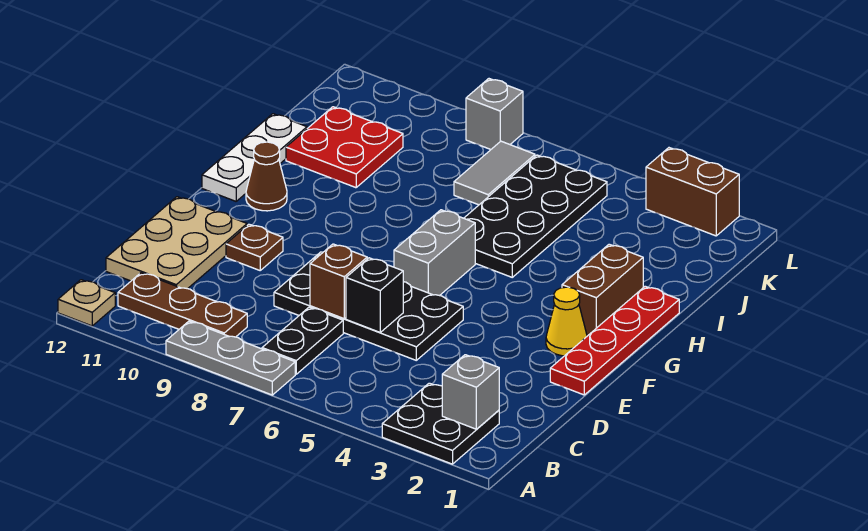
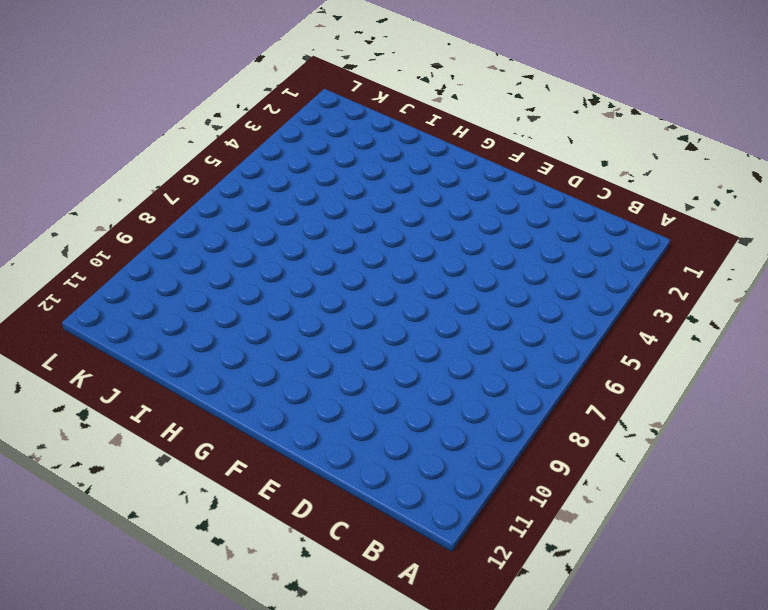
none -> black 2x2 plate [382,383,499,464]
none -> grey 1x3 plate [166,321,295,395]
none -> tan 1x1 plate [58,280,115,326]

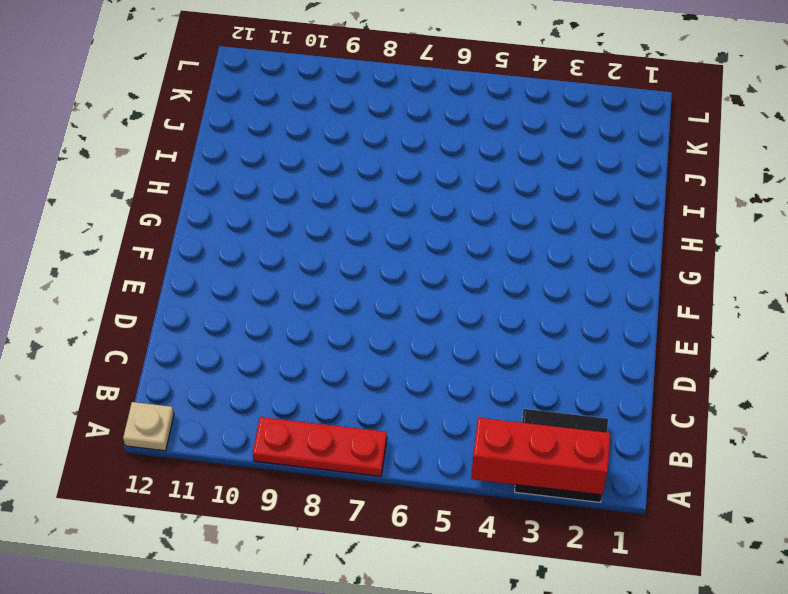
red 1x3 brick [471,418,611,495] -> none
red 1x3 plate [253,417,387,476] -> grey 1x3 plate [166,321,295,395]
none -> black 1x2 plate [262,307,343,374]
none -> brown 1x3 plate [118,273,247,337]
none -> tan 2x3 plate [106,197,247,289]

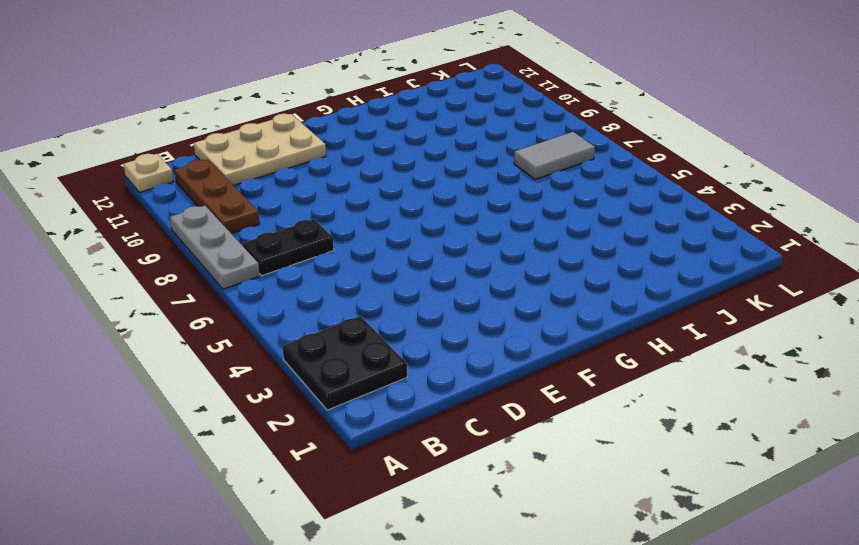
none -> black 2x4 plate [274,252,463,360]
none -> red 1x4 plate [550,286,679,395]
none -> brown 1x1 plate [226,224,283,270]

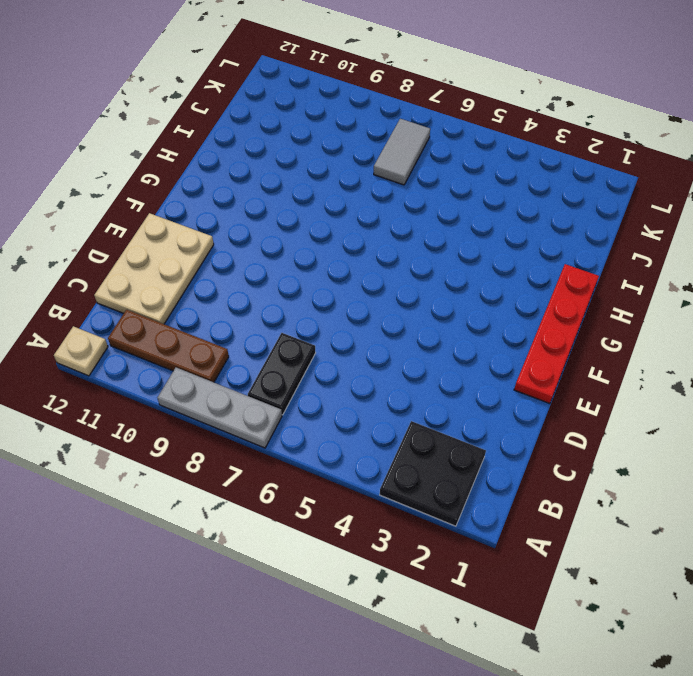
none -> black 2x4 plate [274,252,463,360]
none -> brown 1x1 plate [226,224,283,270]
none -> yellow 1x1 cone [546,287,587,356]

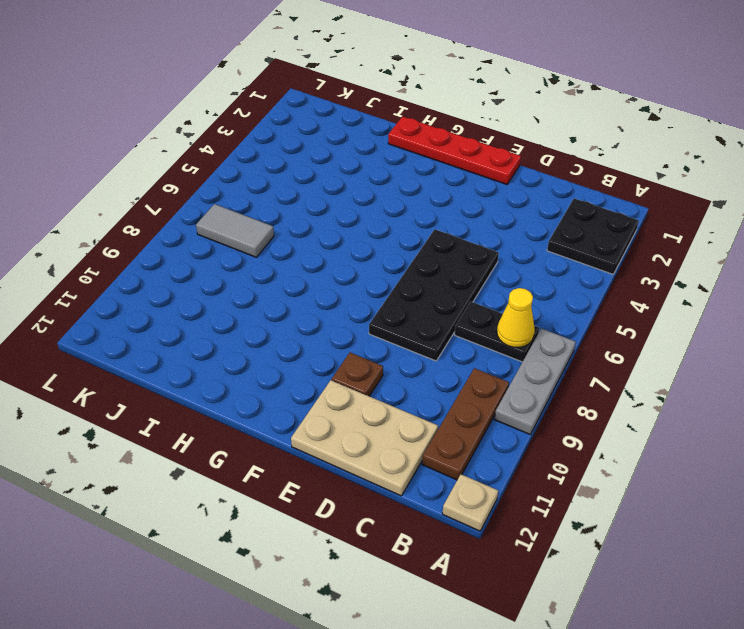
yellow 1x1 cone [497,288,535,347] -> yellow 1x1 cone moved to [546,287,587,356]
none -> grey 1x2 brick [394,210,475,296]
none -> brown 1x2 brick [562,244,643,336]
none -> brown 1x1 cone [246,142,287,211]

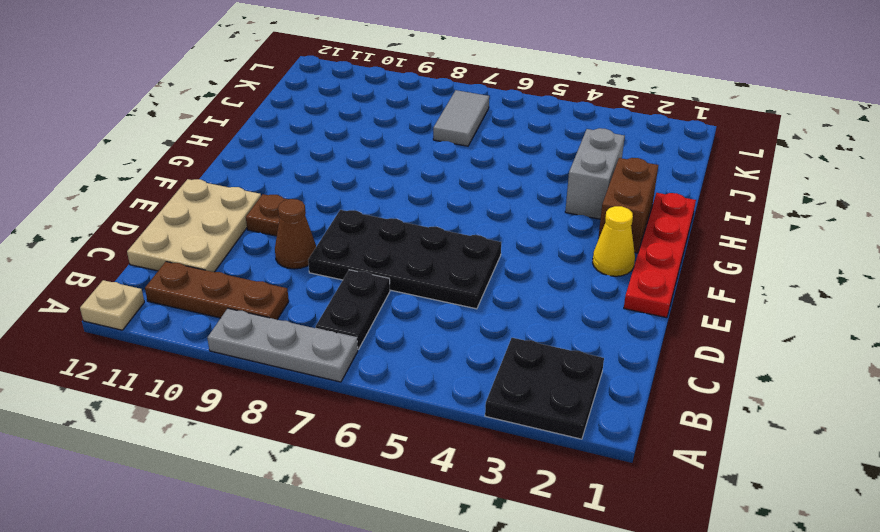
brown 1x1 cone [275,199,316,269] -> brown 1x1 cone moved to [246,142,287,211]
grey 1x2 brick [565,128,625,219] -> grey 1x2 brick moved to [394,210,475,296]
none -> white 1x3 plate [202,114,307,201]
none -> black 2x4 plate [464,155,607,277]
none -> red 2x2 plate [286,107,403,188]

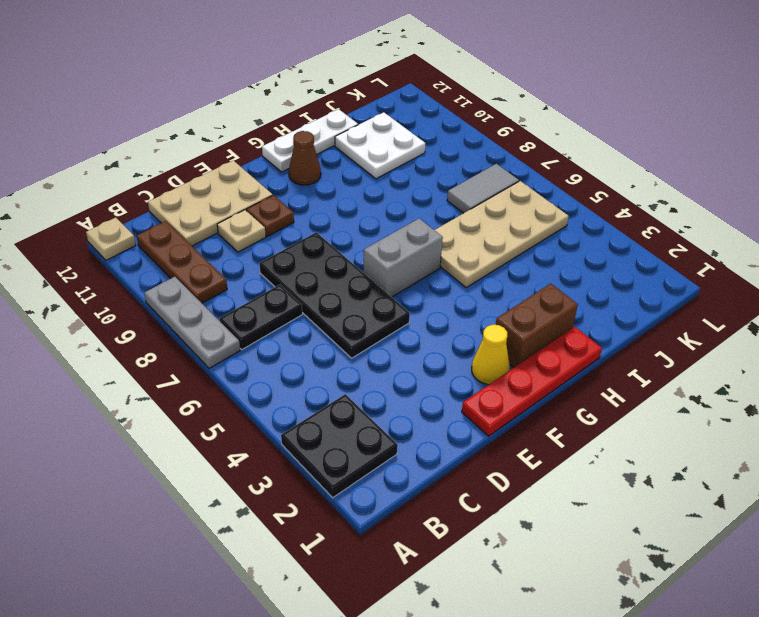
tan 1x1 plate [217,210,266,252] -> none
tan 2x4 plate [435,181,569,288] -> black 2x4 plate [464,155,607,277]
white 2x2 plate [335,112,425,179] -> red 2x2 plate [286,107,403,188]
none -> brown 1x2 brick [646,148,739,236]
none -> grey 1x1 brick [466,79,523,149]
none -> grey 1x1 brick [442,355,499,429]

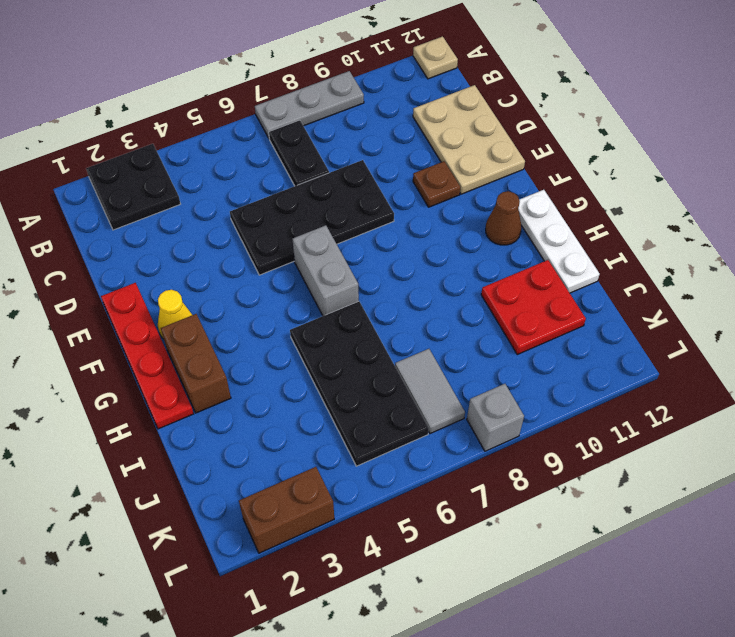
none -> brown 1x3 plate [118,273,247,337]
none -> grey 1x1 brick [442,355,499,429]
none -> black 1x1 brick [346,258,403,332]

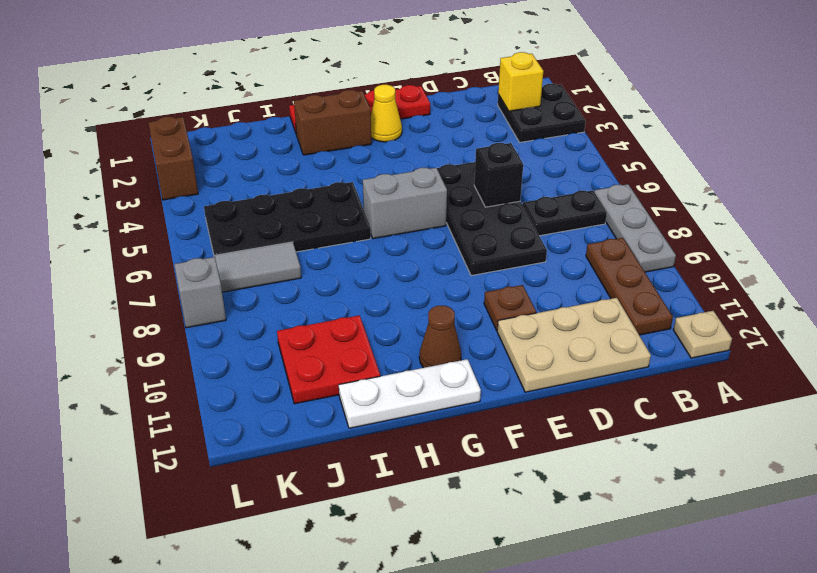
yellow 1x1 brick [498,52,543,111] -> grey 1x1 brick [442,355,499,429]
none -> brown 1x1 brick [310,244,367,319]

